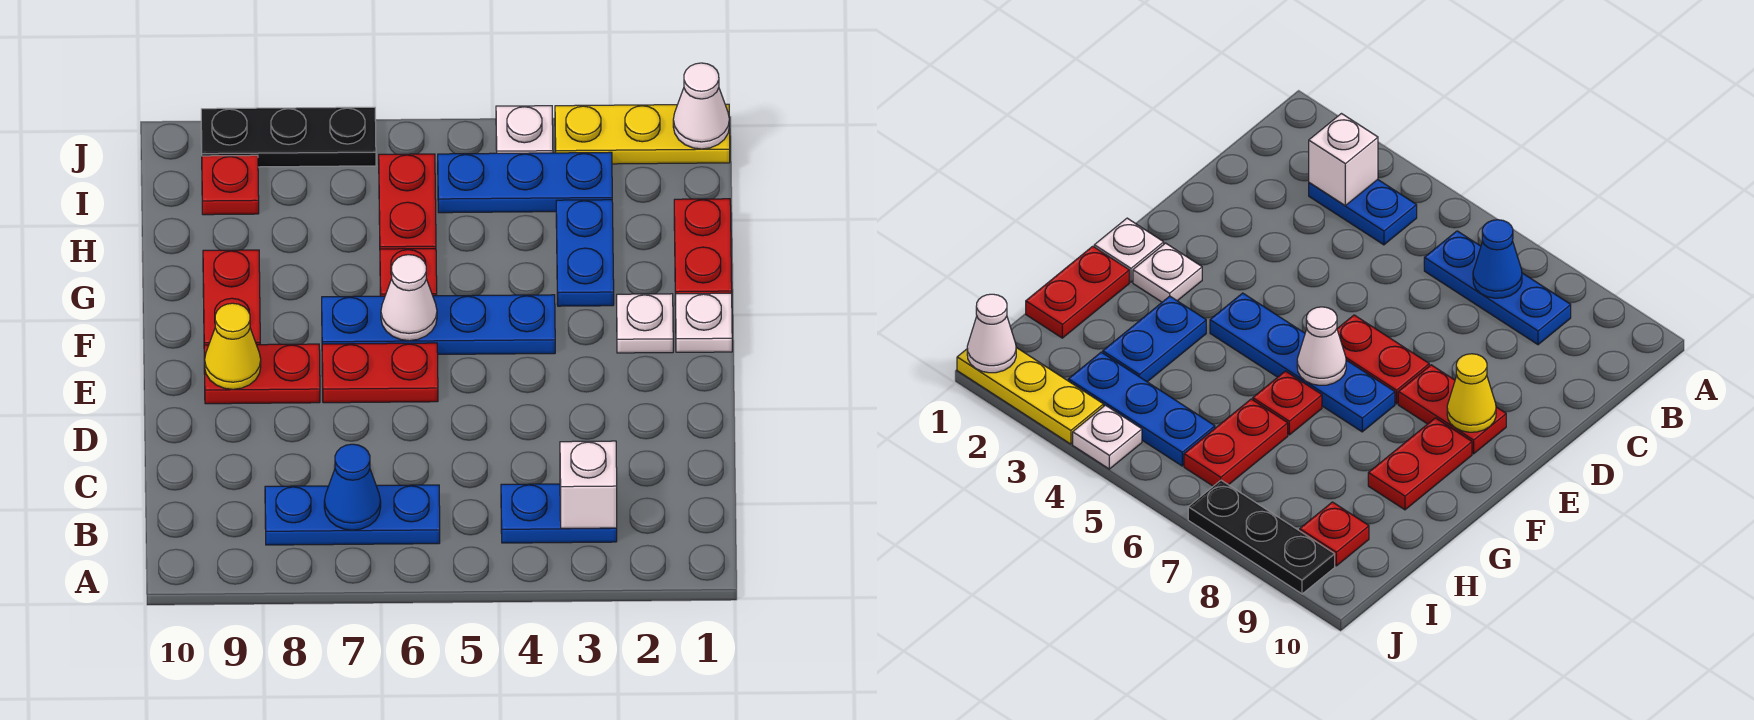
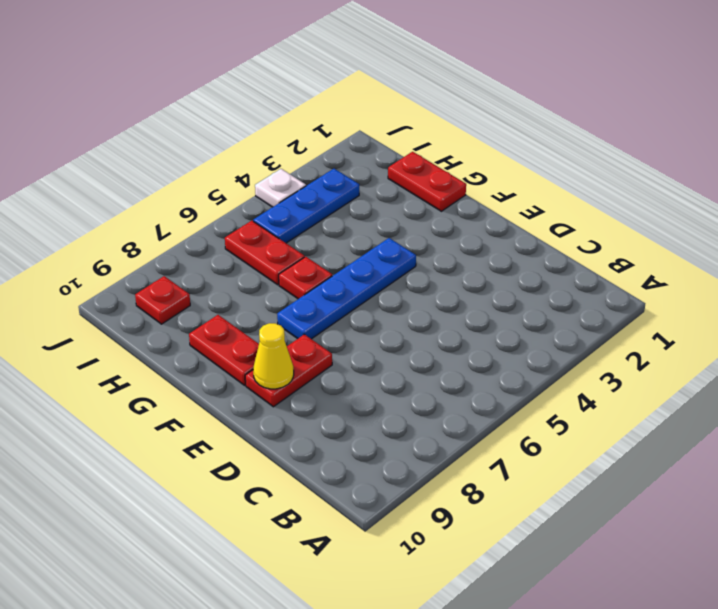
none -> blue 1x2 plate [501,484,617,543]
none -> blue 1x3 plate [265,485,440,545]
none -> red 1x2 plate [322,343,438,403]

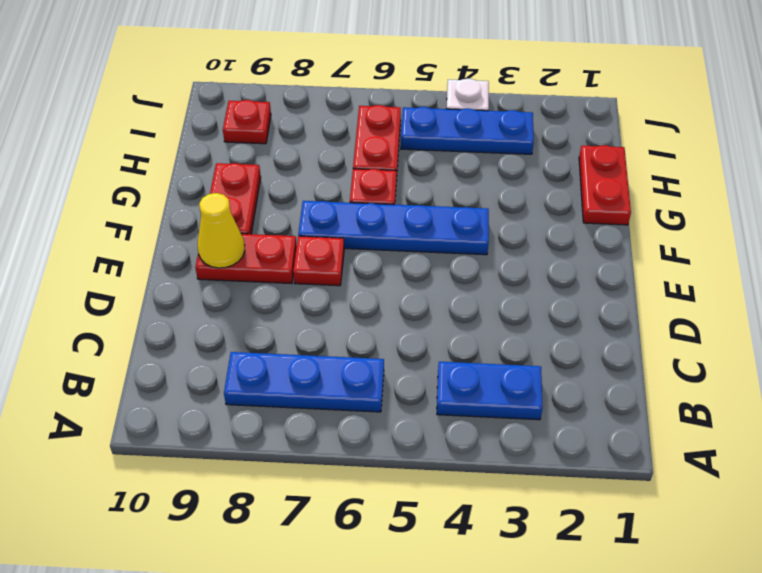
red 1x1 plate [293,236,344,286] -> red 1x2 plate [322,343,438,403]
none -> white 1x1 plate [676,293,732,352]
none -> white 1x1 plate [617,294,673,353]
none -> blue 1x2 plate [556,200,614,306]

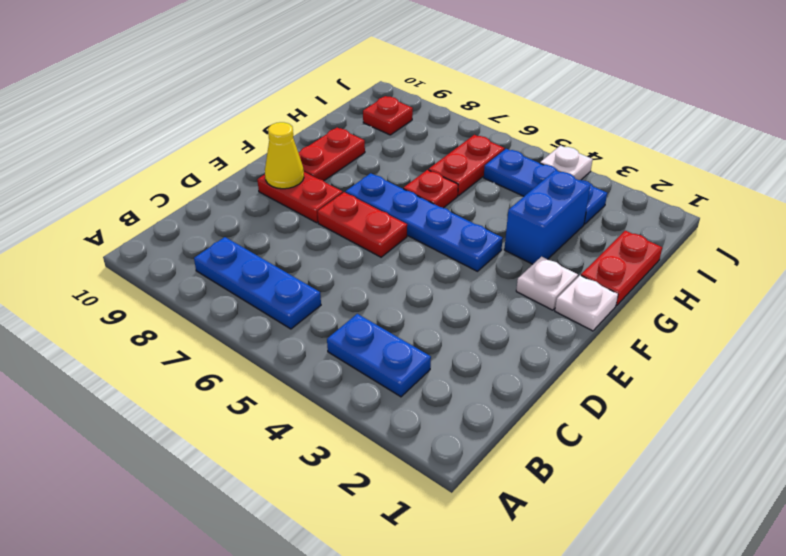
blue 1x2 brick [504,170,590,264] -> blue 1x2 plate [556,200,614,306]
none -> yellow 1x3 plate [555,104,730,164]
none -> black 1x3 plate [201,107,376,167]
none -> white 1x1 brick [560,441,617,528]

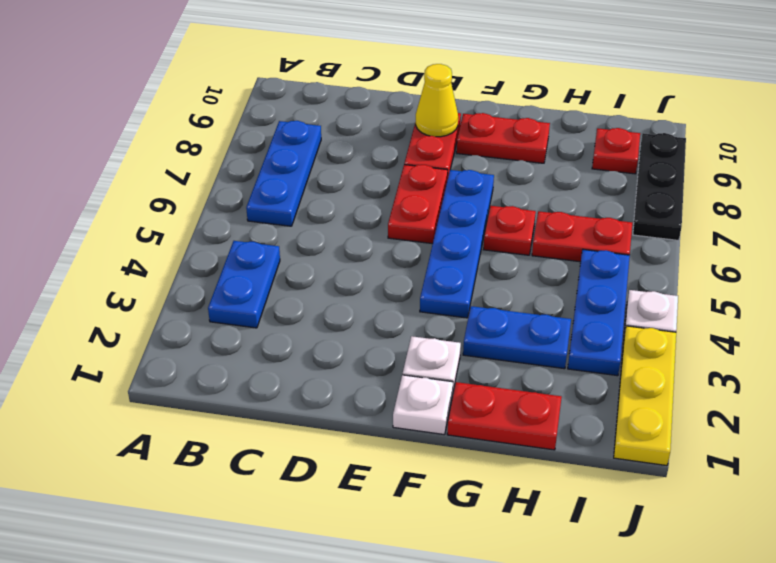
none -> white 1x1 brick [560,441,617,528]
none -> blue 1x1 cone [324,444,381,530]
none -> white 1x1 cone [381,255,437,341]

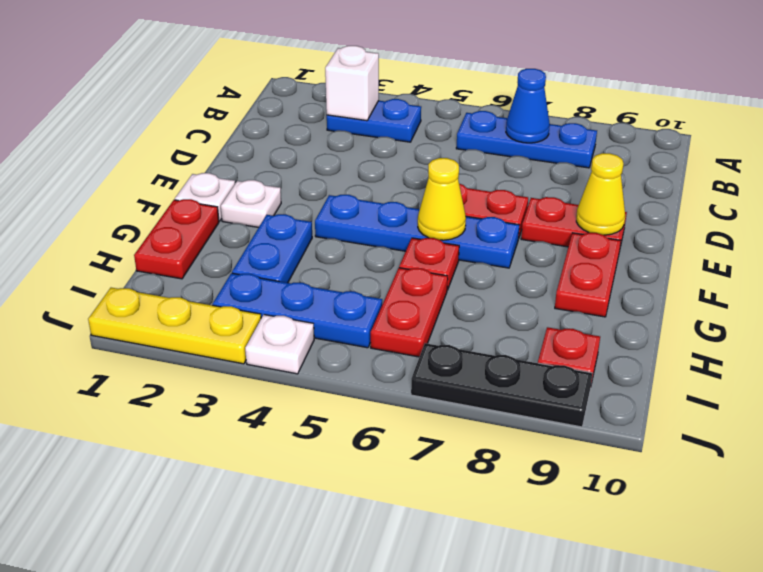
yellow 1x1 cone [418,158,466,240] -> white 1x1 cone [381,255,437,341]
none -> white 1x1 cone [673,63,729,149]

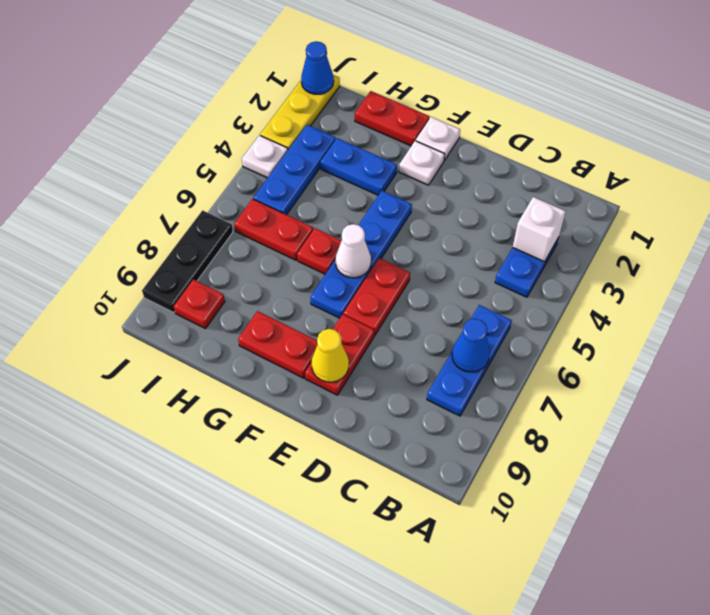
blue 1x1 cone [301,41,334,94] -> white 1x1 cone [673,63,729,149]

